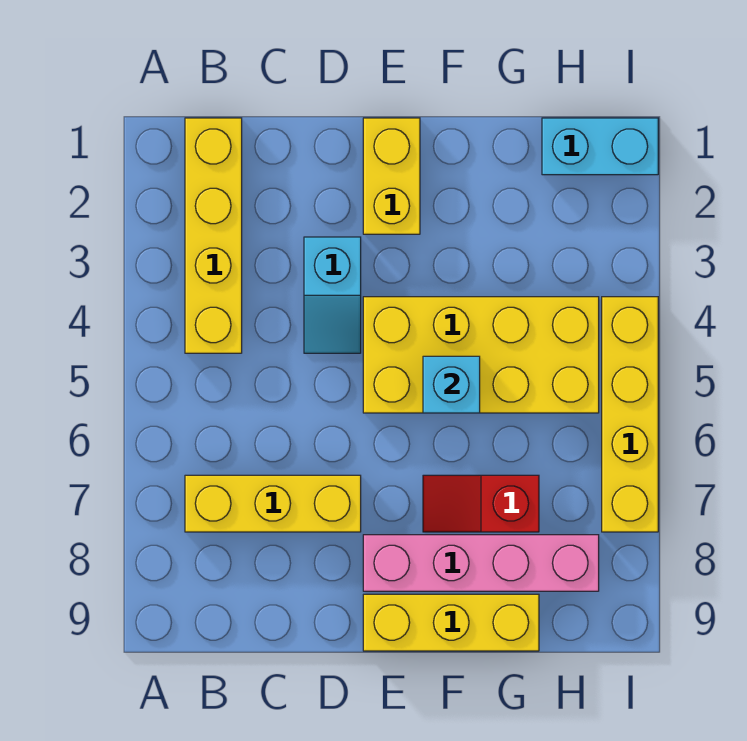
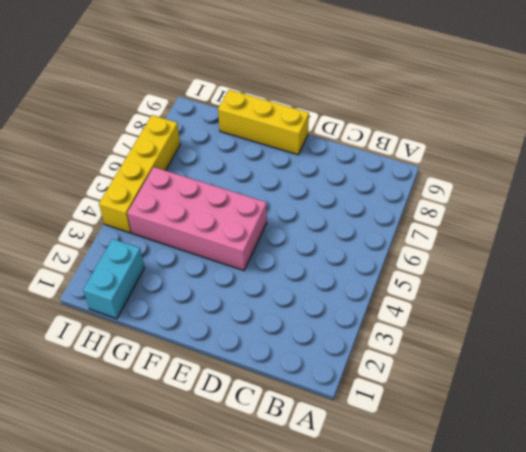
pink 2x4 brick [127,167,267,270] -> yellow 2x4 brick [363,297,599,413]
cyan 1x2 brick [83,239,144,319] -> cyan 1x2 brick turned to [542,118,658,175]
none -> yellow 1x4 brick [185,118,242,353]
none -> yellow 1x3 brick [185,475,361,532]

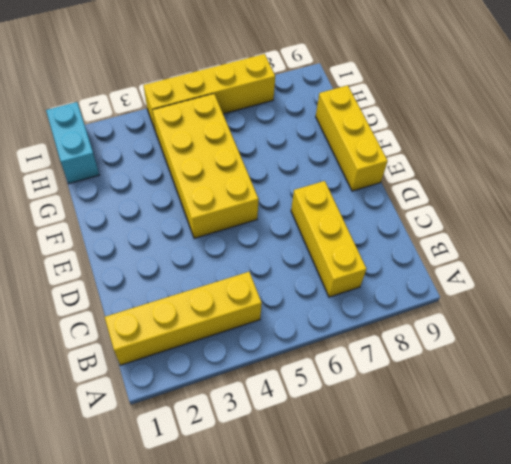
none -> cyan 1x2 slope [304,237,361,353]
none -> yellow 1x2 brick [363,118,420,234]

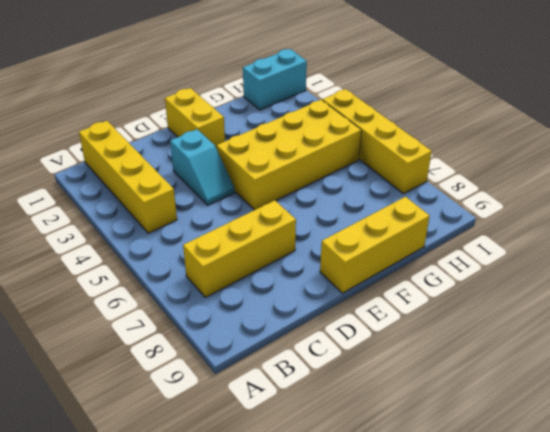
none -> pink 1x4 brick [363,535,599,591]
none -> red 1x2 slope [423,475,539,532]

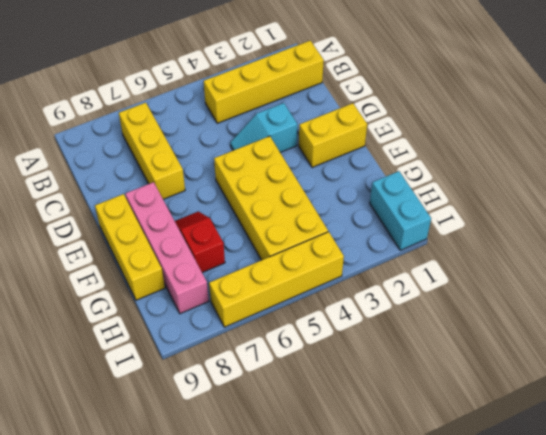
none -> cyan 1x1 brick [423,356,480,413]

